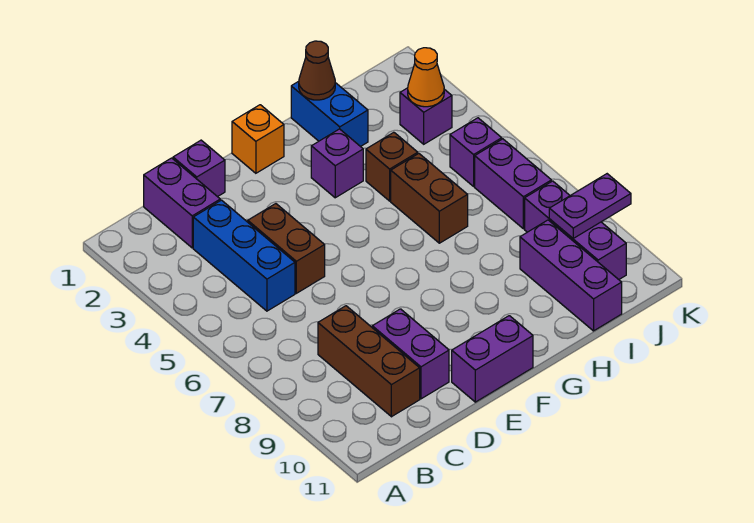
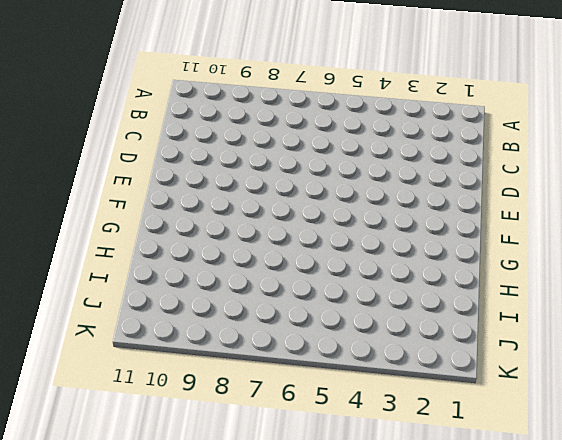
none -> purple 1x2 brick [144,158,220,248]
none -> blue 1x3 brick [193,200,295,311]
none -> brown 1x3 brick [318,306,420,417]

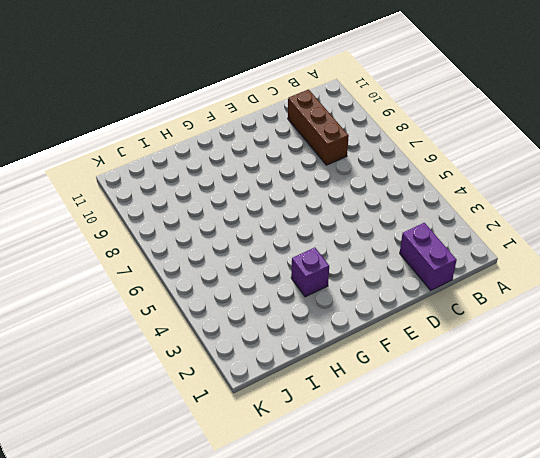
none -> blue 1x3 brick [193,200,295,311]
none -> purple 1x1 brick [173,140,225,197]
none -> brown 1x2 brick [248,204,325,293]

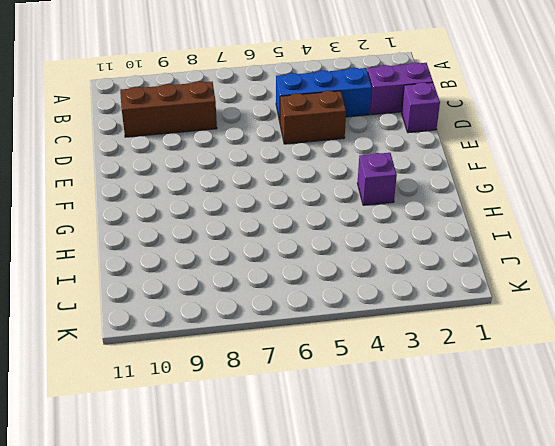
none -> purple 1x2 brick [372,309,449,399]
none -> purple 1x2 brick [452,316,533,402]
none -> orange 1x1 brick [232,105,284,173]

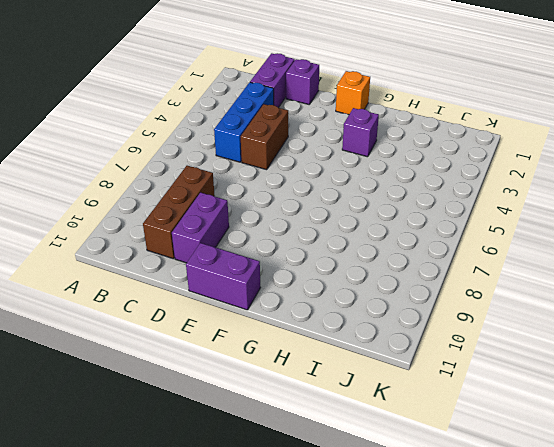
none -> blue 1x2 brick [291,81,368,147]
none -> brown 1x1 brick [366,132,418,201]
none -> brown 1x2 brick [391,153,468,243]

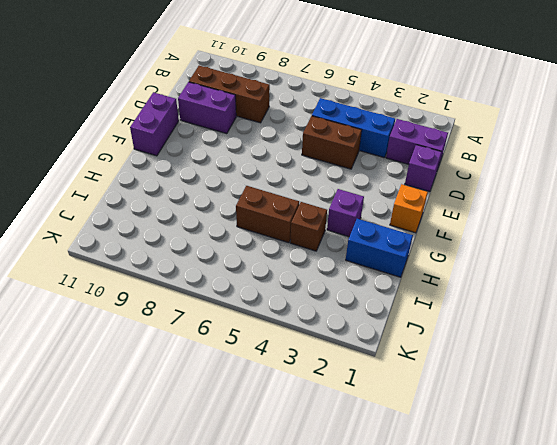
none -> purple 1x3 brick [520,220,622,331]
none -> purple 1x1 brick [400,88,452,144]
none -> purple 1x1 brick [450,118,502,186]

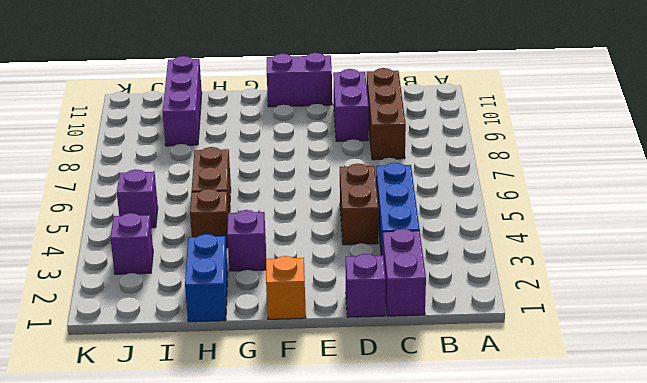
none -> purple 1x2 brick [475,139,551,229]
none -> purple 1x3 brick [525,181,626,279]
none -> brown 1x1 cone [299,41,335,100]

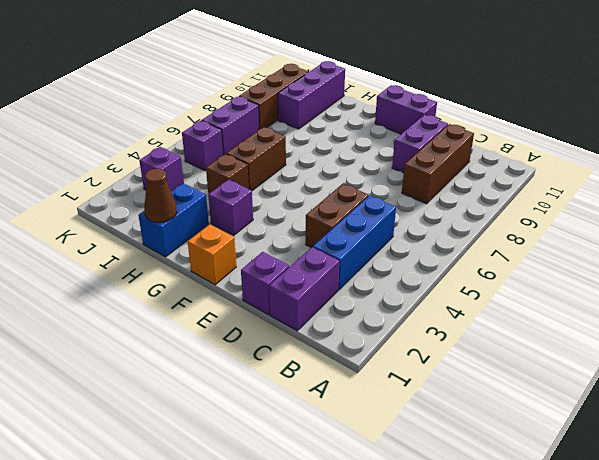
brown 1x3 brick [239,64,308,129] -> purple 1x3 brick [525,181,626,279]
none -> orange 1x1 cone [408,48,444,107]
none -> purple 1x2 plate [549,174,631,238]

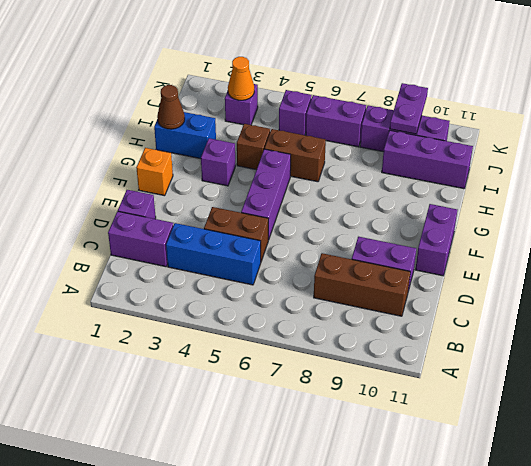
purple 1x3 brick [241,149,291,240] -> none

